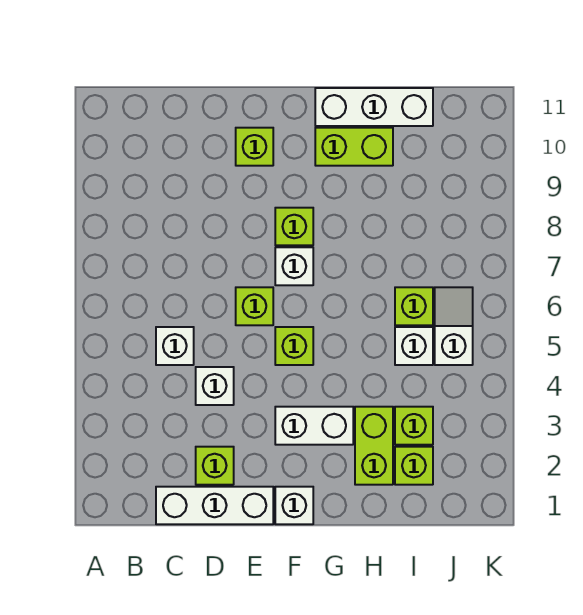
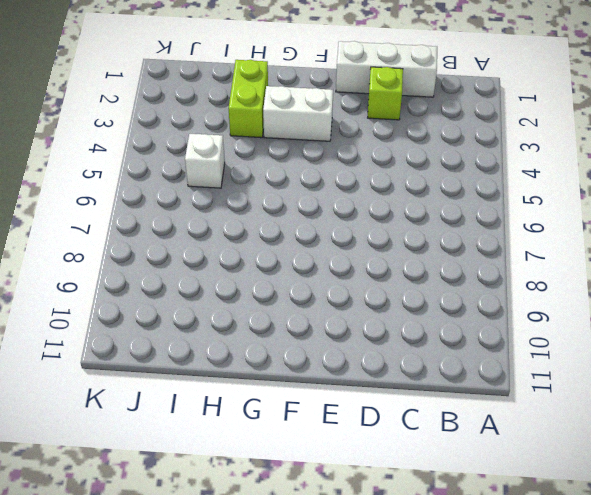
none -> white 1x1 brick [156,327,194,365]
none -> white 1x1 brick [196,367,234,405]
none -> lime 1x1 brick [236,287,273,325]

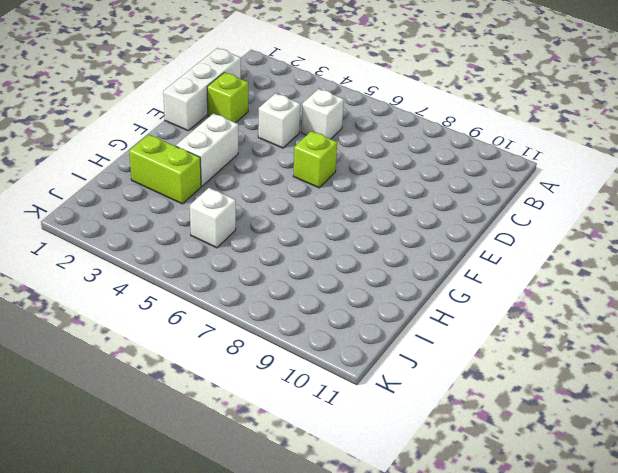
none -> lime 1x1 brick [236,128,273,166]
none -> white 1x1 brick [275,487,313,524]
none -> lime 1x1 brick [275,327,313,365]

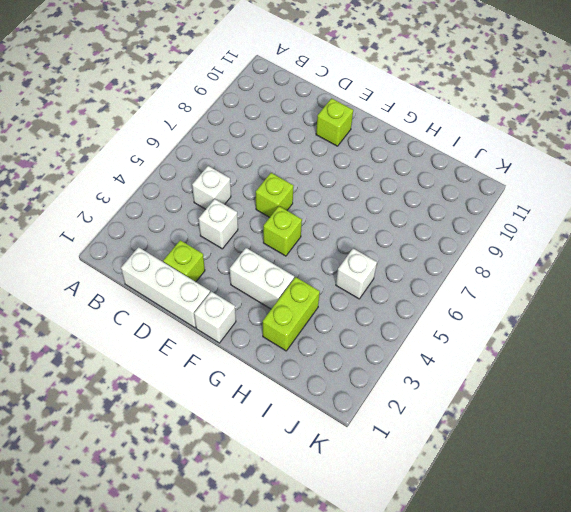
none -> white 1x1 brick [275,247,313,285]
none -> lime 1x1 brick [275,208,313,245]
none -> lime 1x2 brick [315,128,393,166]

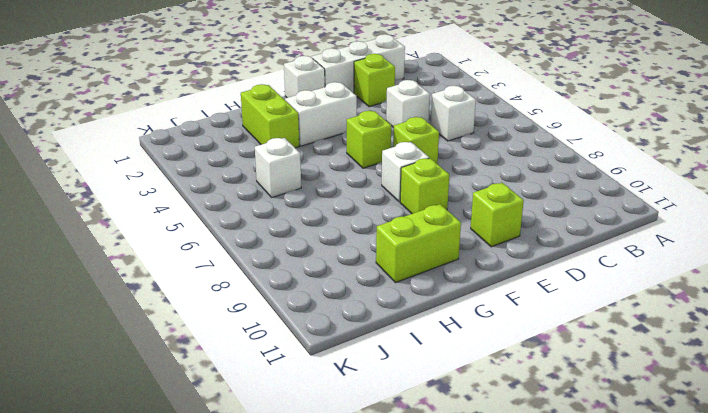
none -> white 1x3 brick [315,88,433,126]
none -> lime 1x1 brick [395,447,433,485]
none -> lime 1x1 brick [395,407,433,445]

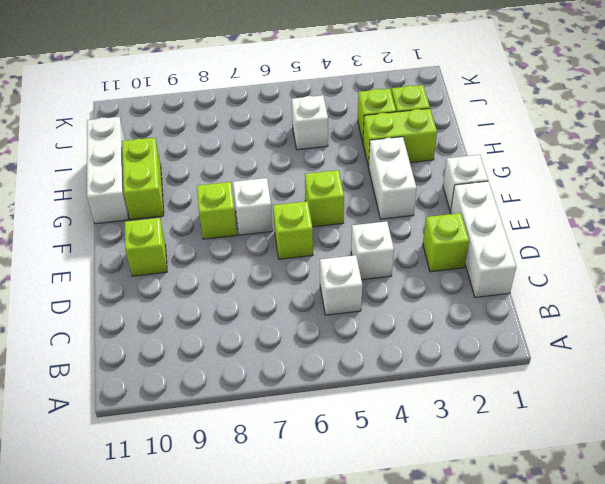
none -> lime 1x1 brick [395,287,433,325]
none -> white 1x2 slope [435,287,473,365]

